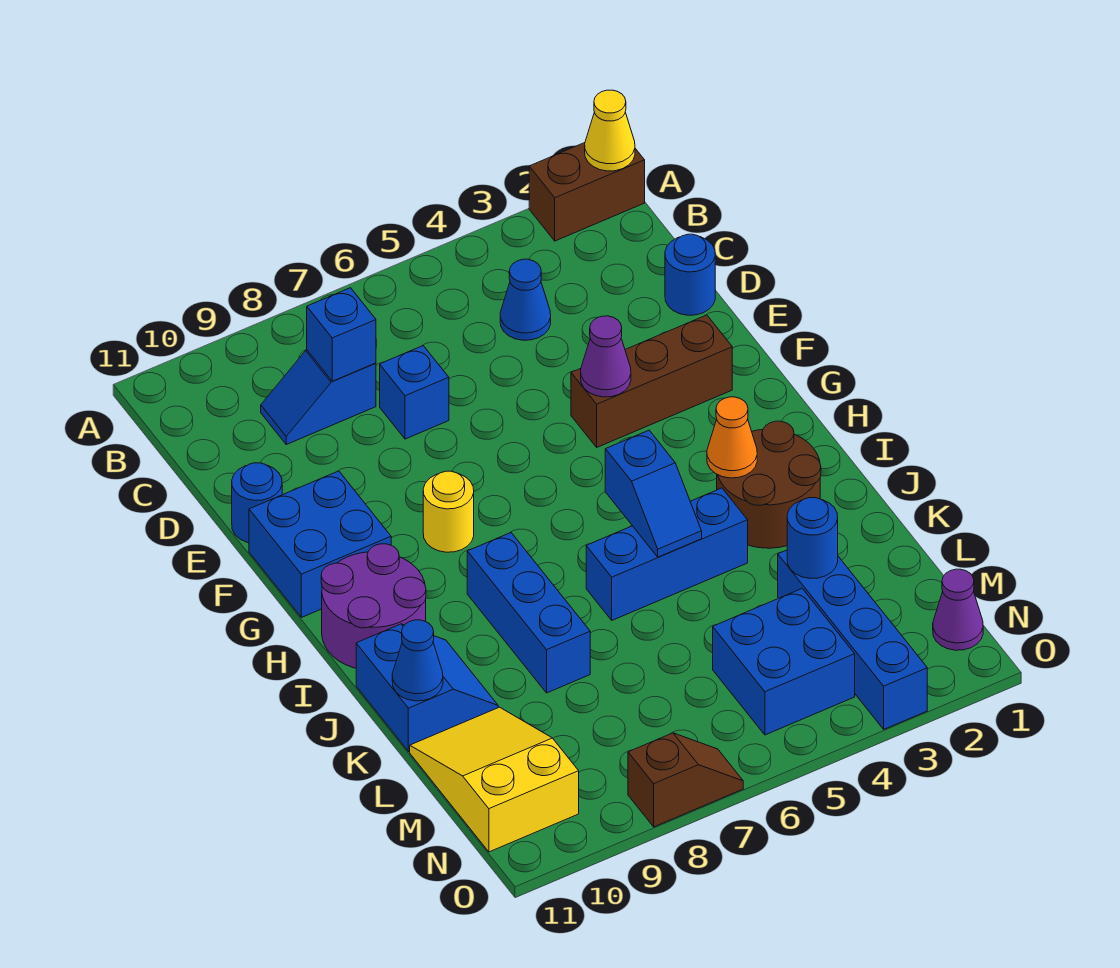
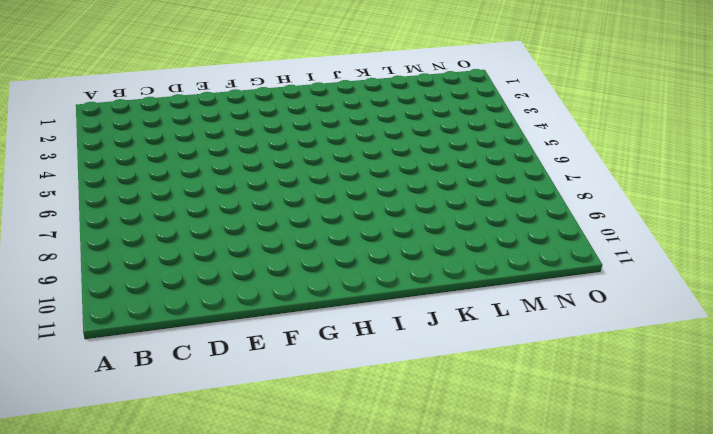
none -> brown 1x2 brick [529,143,645,241]
none -> blue 1x1 cone [500,259,551,340]
none -> blue 1x2 slope [261,350,376,444]

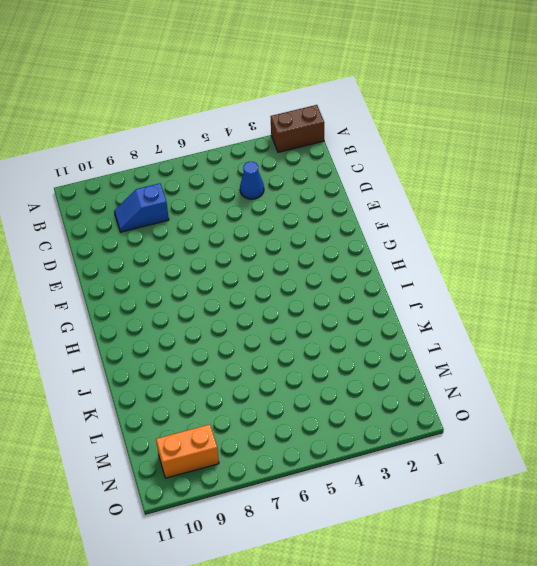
orange 1x2 brick [156,424,219,478] -> yellow 2x3 slope [410,707,579,852]
none -> blue 1x1 round brick [665,234,715,315]
none -> blue 1x1 brick [380,346,449,439]
none -> blue 1x1 round brick [232,463,282,543]

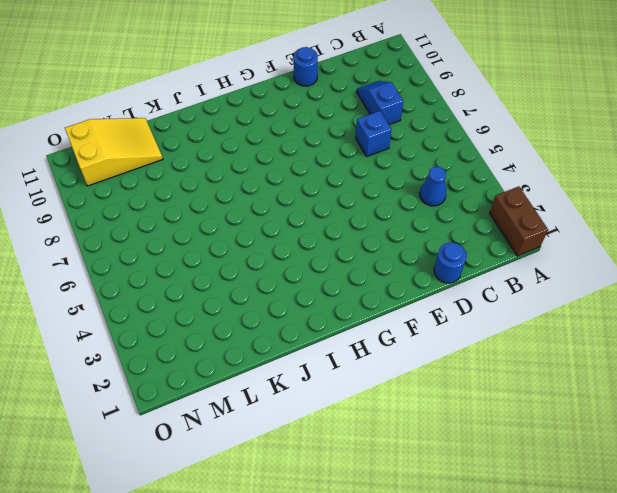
none -> brown 1x3 brick [571,315,732,447]
none -> blue 2x2 brick [249,471,391,617]
none -> yellow 1x1 round brick [423,471,474,552]

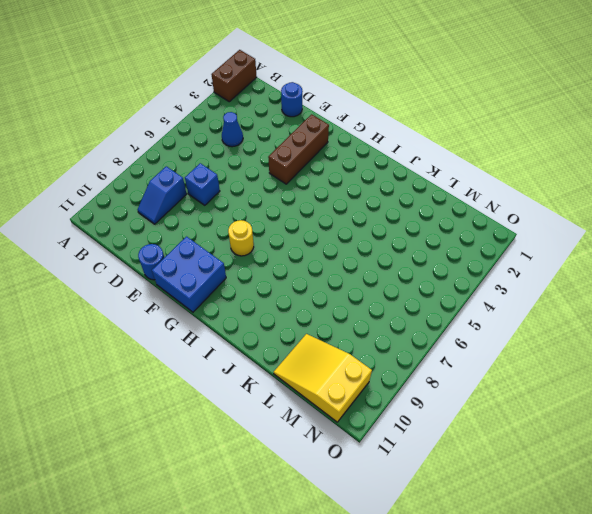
none -> purple 2x2 round brick [321,544,426,668]
none -> brown 2x2 round brick [717,421,821,548]
none -> blue 1x3 brick [467,533,590,693]

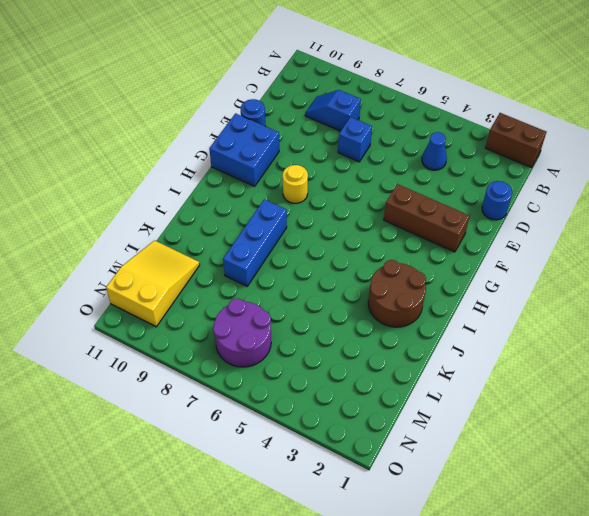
purple 2x2 round brick [213,298,271,367] -> purple 2x2 round brick moved to [321,544,426,668]
none -> blue 1x3 brick [586,488,748,620]
none -> blue 2x2 slope [356,624,498,752]
none -> blue 1x4 brick [778,550,927,729]

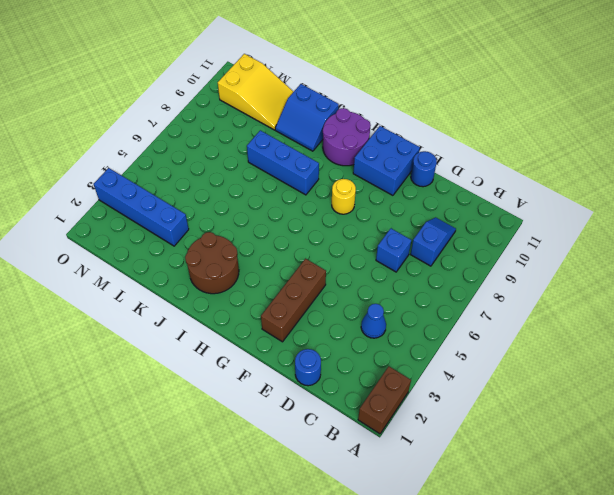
none -> blue 1x3 brick [586,488,748,620]
none -> blue 2x2 brick [713,589,855,735]
none -> purple 1x1 cone [933,569,983,650]

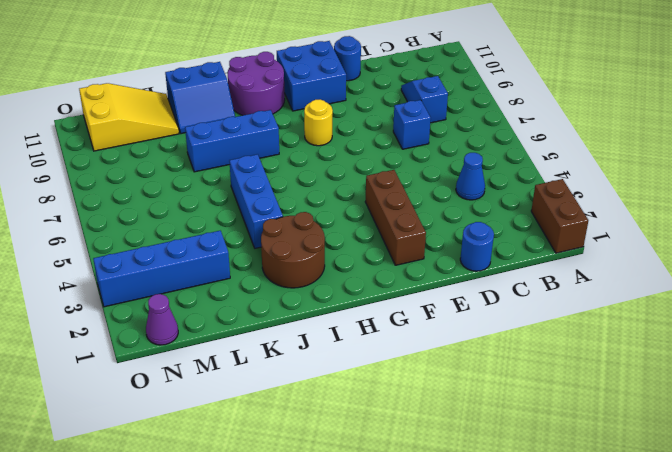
none -> blue 2x2 brick [713,589,855,735]
none -> brown 1x2 slope [628,733,743,827]
none -> yellow 1x1 cone [585,90,635,171]

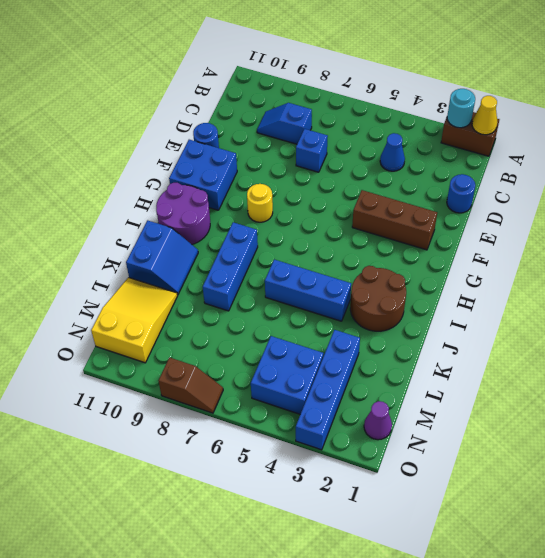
cyan 1x1 round brick [447,89,475,128] -> none
none -> blue 1x1 brick [307,288,376,381]
none -> purple 1x1 cone [581,316,631,397]
none -> orange 1x1 cone [707,397,757,478]

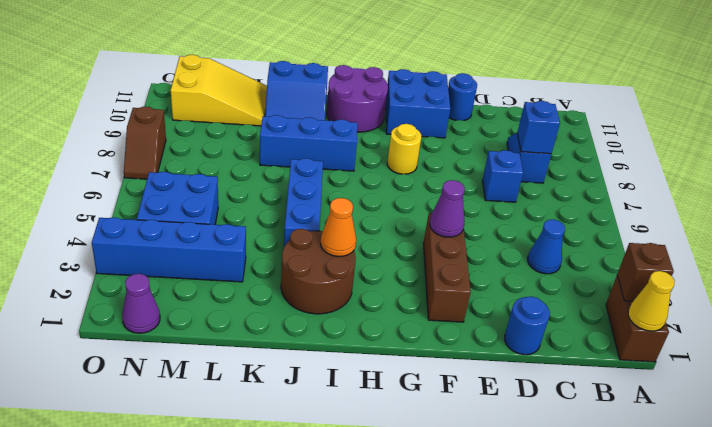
brown 1x1 brick [617,243,674,301] -> none
none -> blue 1x2 slope [605,430,702,557]
none -> blue 1x1 cone [392,620,443,701]
none -> blue 1x1 round brick [787,498,838,578]

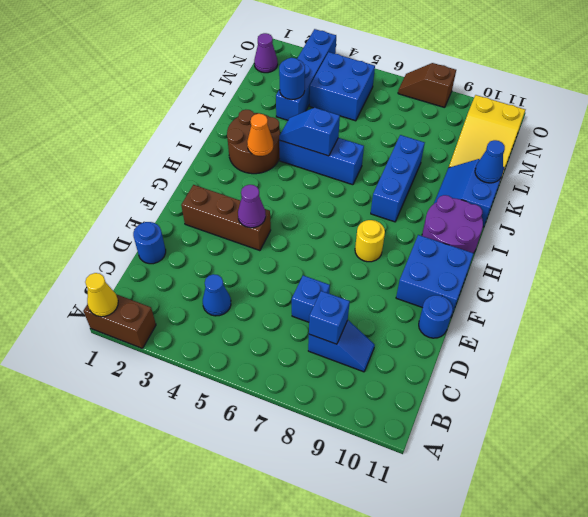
blue 1x2 slope [279,108,340,156] -> blue 1x2 slope turned to [605,430,702,557]

